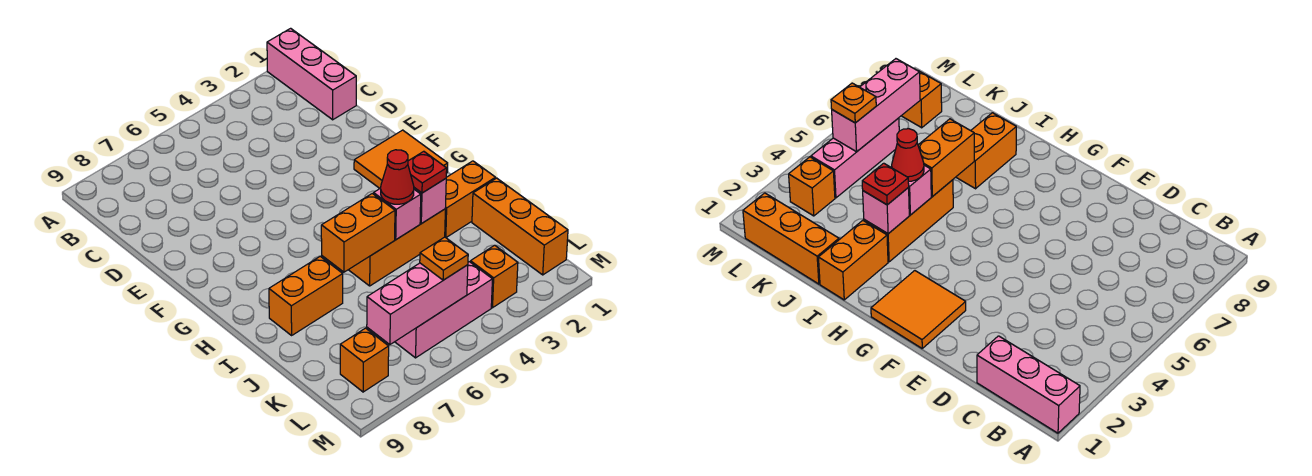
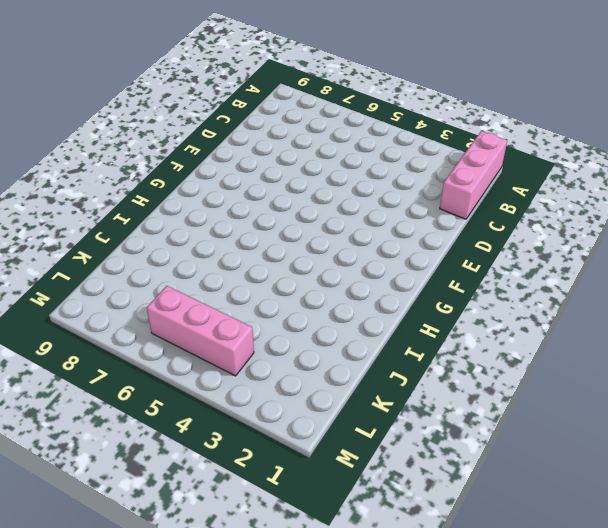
none -> orange 2x2 tile [354,130,448,188]
none -> orange 1x2 brick [445,161,496,237]
none -> orange 1x3 brick [349,209,445,286]

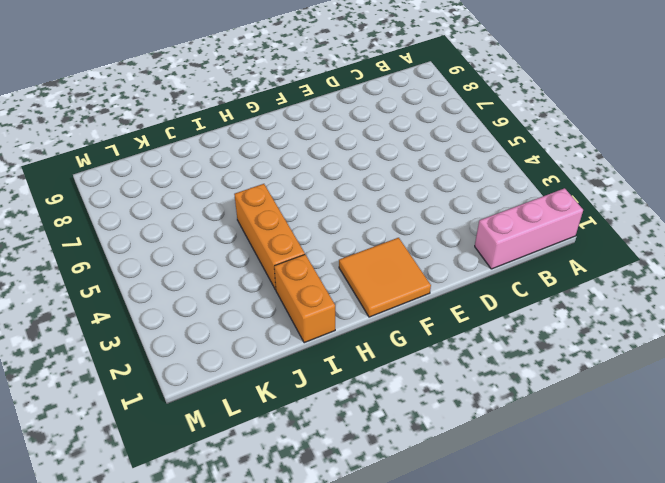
none -> orange 1x2 brick [269,256,343,335]
none -> orange 1x3 brick [472,178,568,275]
none -> orange 1x1 brick [470,245,518,308]

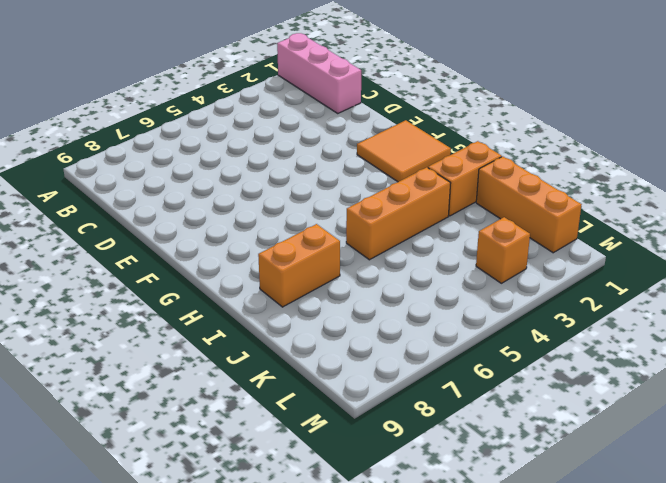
none -> pink 1x3 brick [395,262,492,358]
none -> orange 1x1 brick [340,328,389,392]
none -> pink 1x1 brick [414,179,446,224]

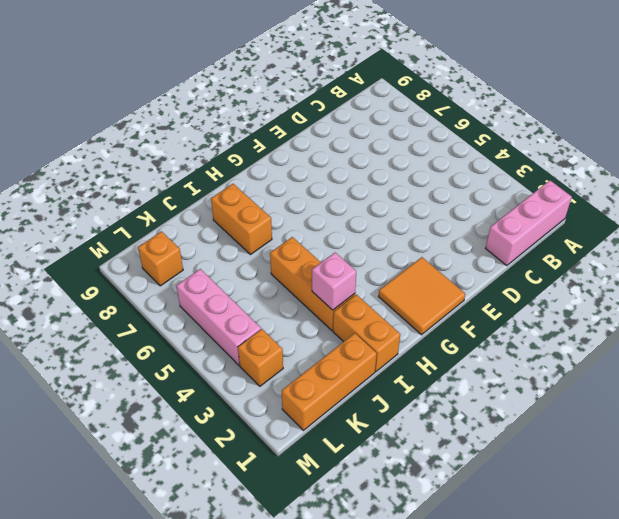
none -> pink 1x1 brick [374,188,421,239]
none -> orange 1x2 brick [321,193,395,272]
none -> pink 1x3 brick [367,263,468,345]

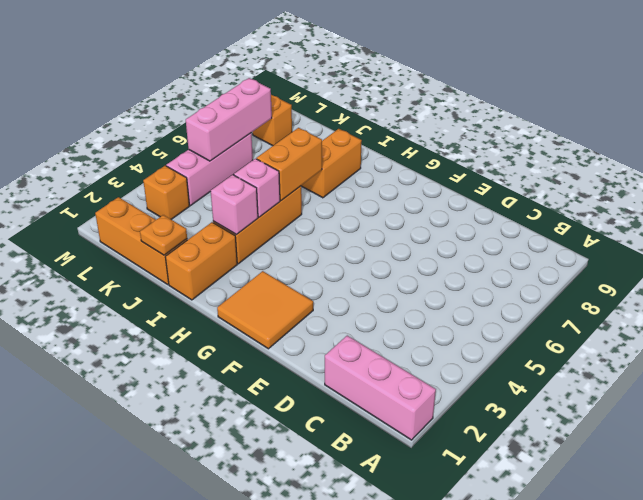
orange 1x1 plate [140,215,187,255] -> orange 1x1 plate moved to [420,237,468,280]
none -> red 1x1 plate [408,151,447,193]
none -> red 1x1 cone [381,150,414,204]

